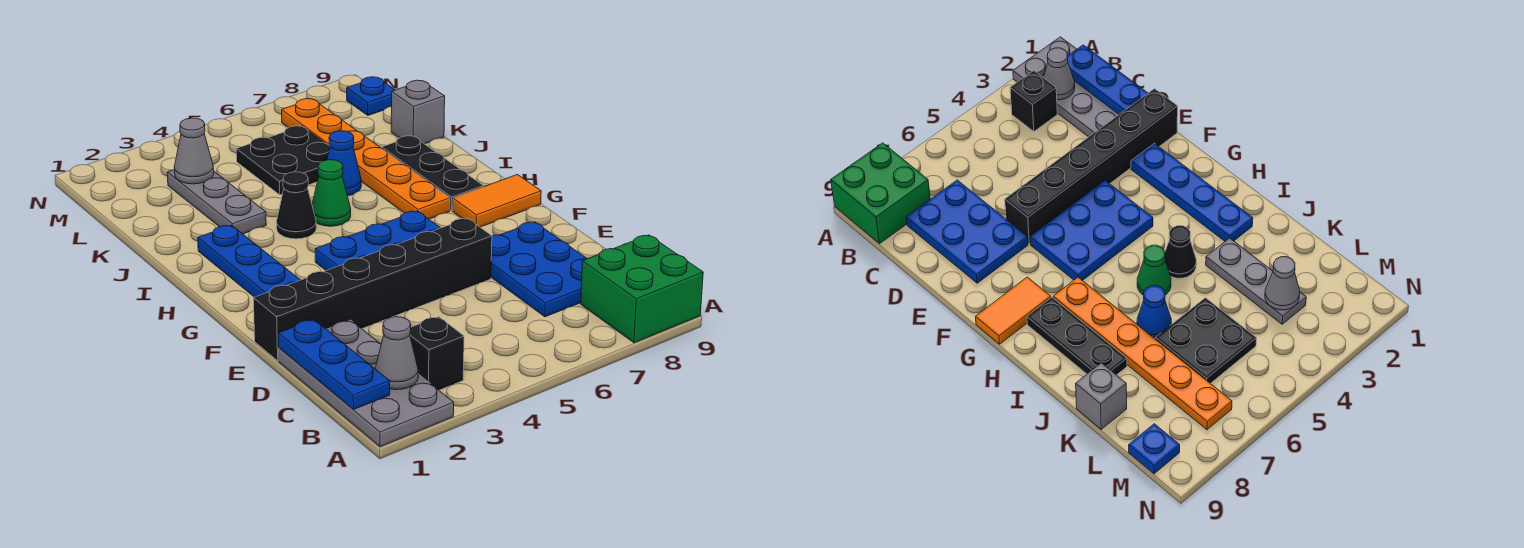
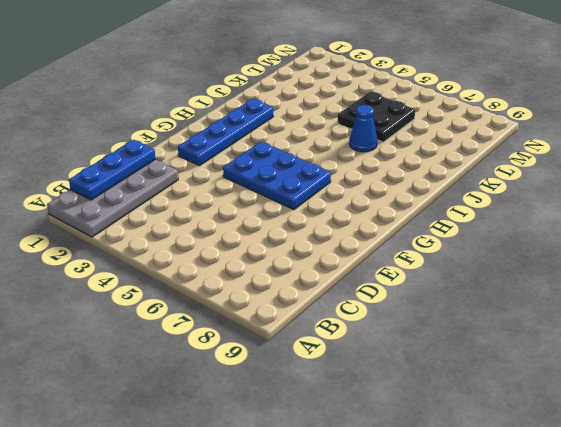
none -> green 2x2 brick [581,235,703,343]
none -> black 1x1 brick [410,317,464,390]
none -> blue 2x3 plate [491,222,587,317]

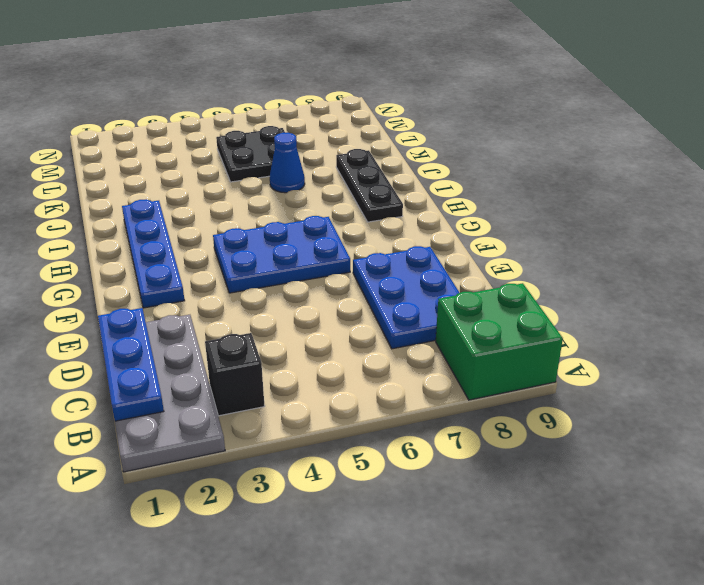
none -> black 1x6 brick [253,218,492,361]
none -> orange 1x2 tile [453,175,541,227]
none -> orange 1x6 plate [282,99,450,219]

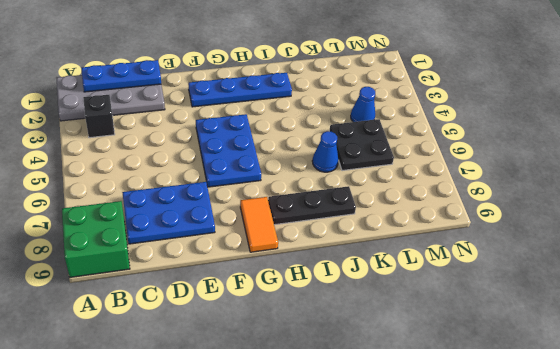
blue 1x1 cone [351,87,375,122] -> none
none -> black 1x6 brick [253,218,492,361]
none -> orange 1x6 plate [282,99,450,219]
none -> black 1x1 cone [277,172,316,239]

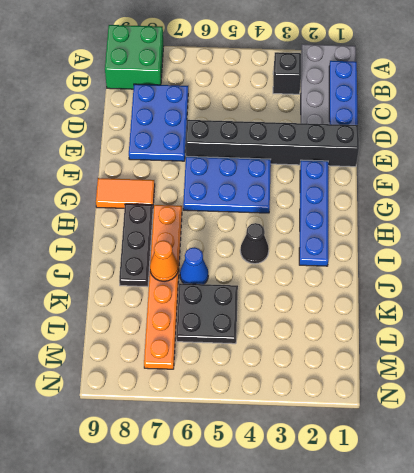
orange 1x1 cone [150,240,178,281] -> none
none -> green 1x1 cone [312,160,351,226]
none -> grey 1x3 plate [167,170,266,234]
none -> grey 1x1 brick [391,80,445,144]

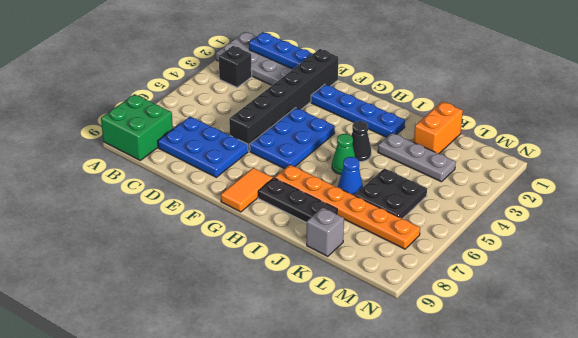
orange 1x2 brick [414,101,463,154] -> none
none -> blue 1x1 plate [347,77,395,115]
none -> grey 1x1 cone [375,317,418,390]
none -> grey 1x1 cone [174,118,214,184]

